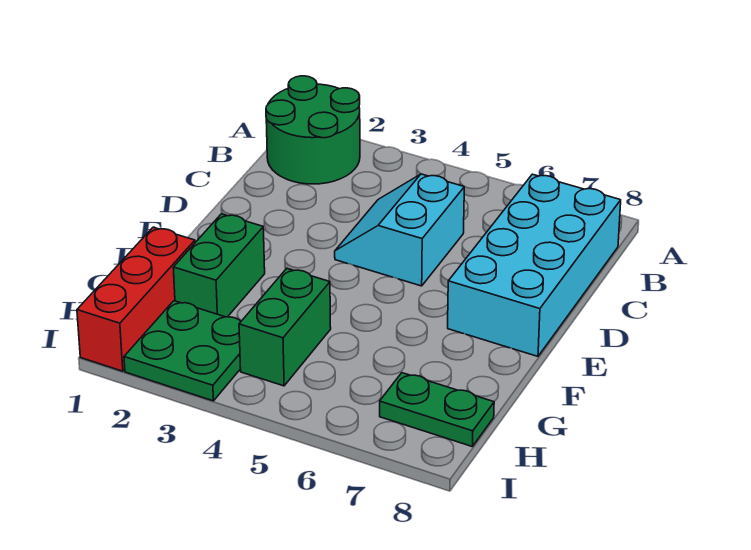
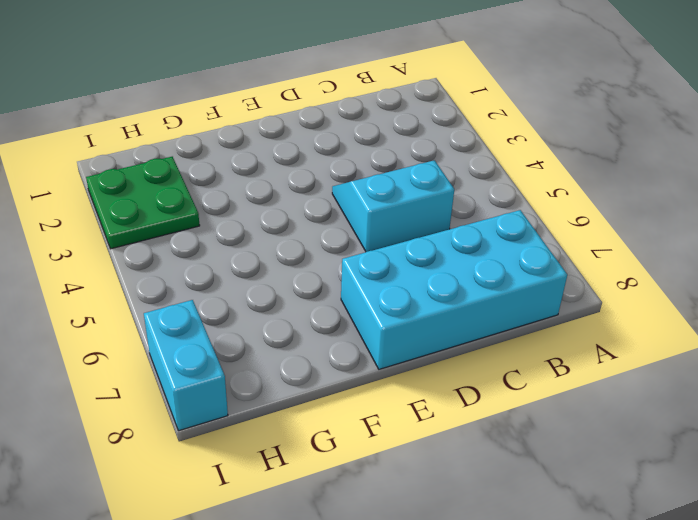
cyan 1x2 brick [144,300,228,431] -> none
none -> green 2x2 round brick [266,76,360,184]
none -> green 1x2 brick [173,214,265,317]

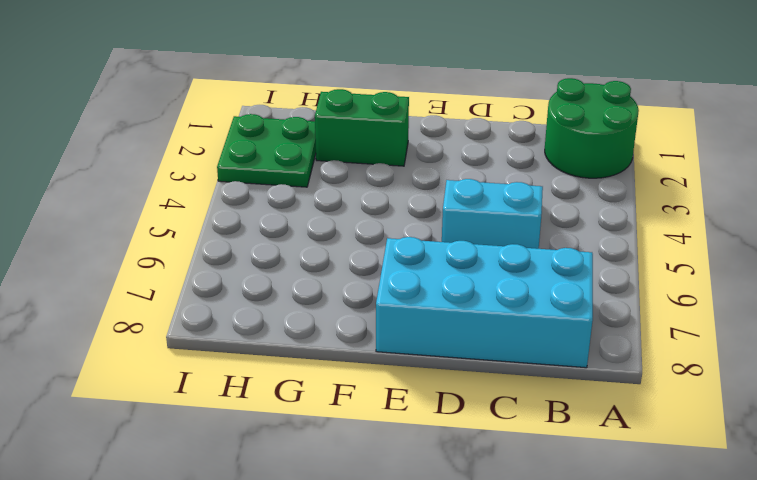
none -> red 1x3 brick [77,227,195,371]
none -> green 1x2 brick [239,269,331,386]

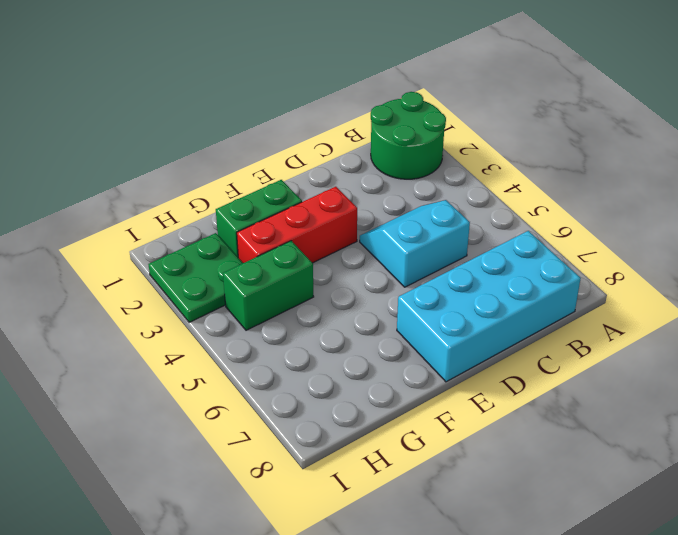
red 1x3 brick [237,187,357,263] -> red 1x3 brick moved to [77,227,195,371]
none -> green 1x2 plate [380,373,494,446]

